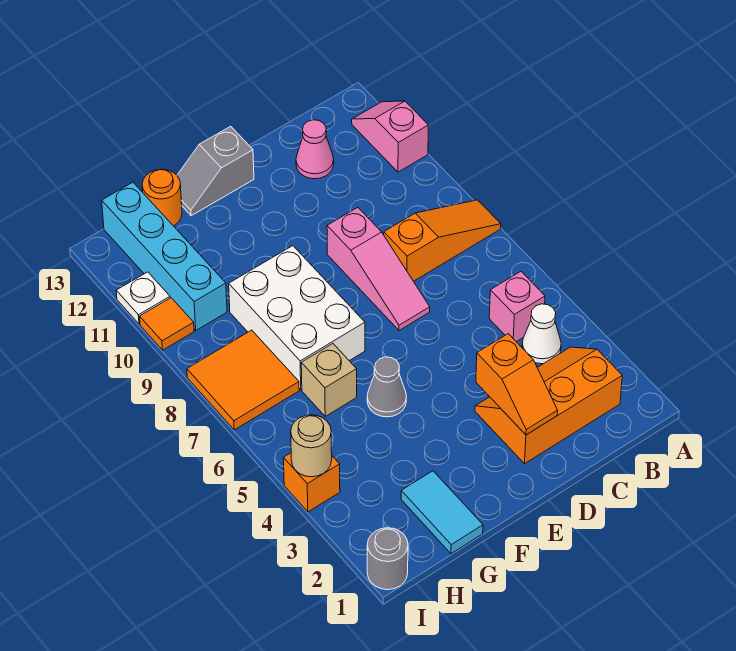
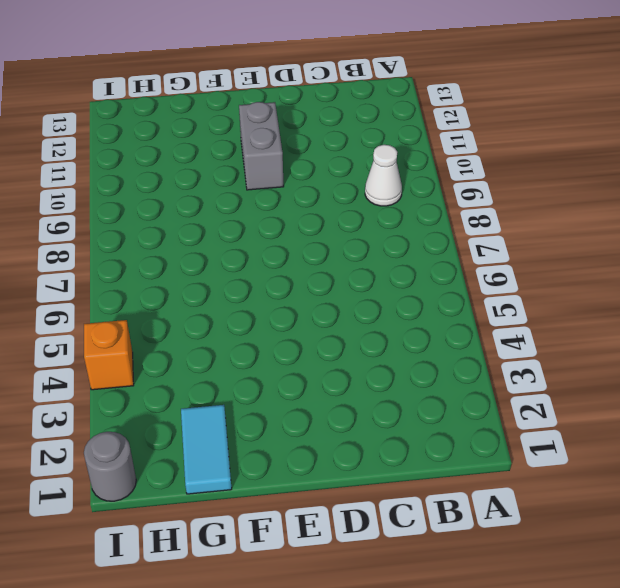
white 1x1 cone [365,145,402,206] -> white 1x1 cone moved to [522,304,561,364]
grey 1x2 brick [239,102,284,190] -> none
none -> orange 1x3 slope [384,200,501,281]
none -> pink 1x2 slope [352,101,428,172]
none -> orange 2x3 slope [475,347,622,464]

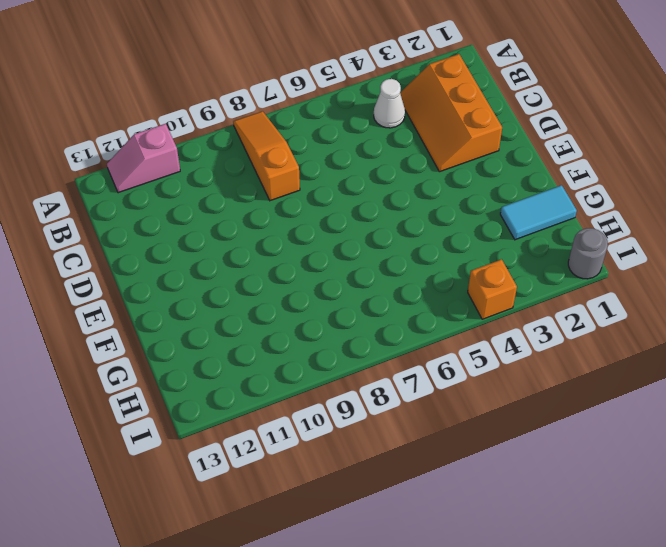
none -> pink 1x1 brick [489,272,545,342]
none -> pink 1x1 cone [296,120,334,179]
none -> pink 1x3 slope [327,208,430,330]

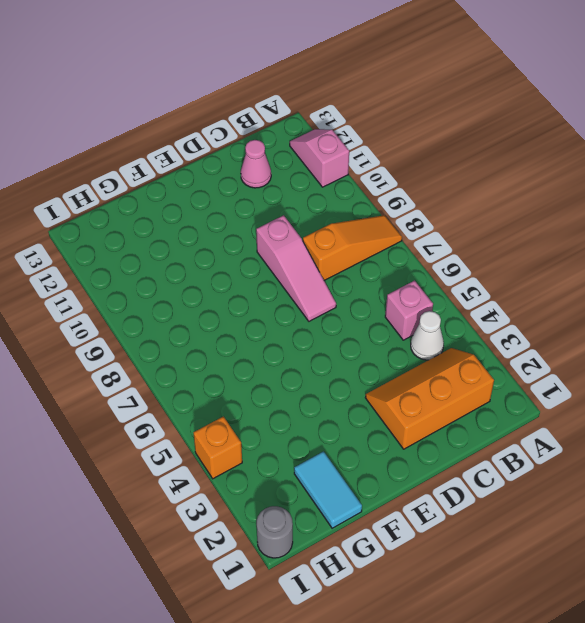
none -> grey 1x2 slope [177,126,254,216]
none -> grey 1x1 cone [367,357,406,417]
none -> white 2x3 brick [229,246,365,390]

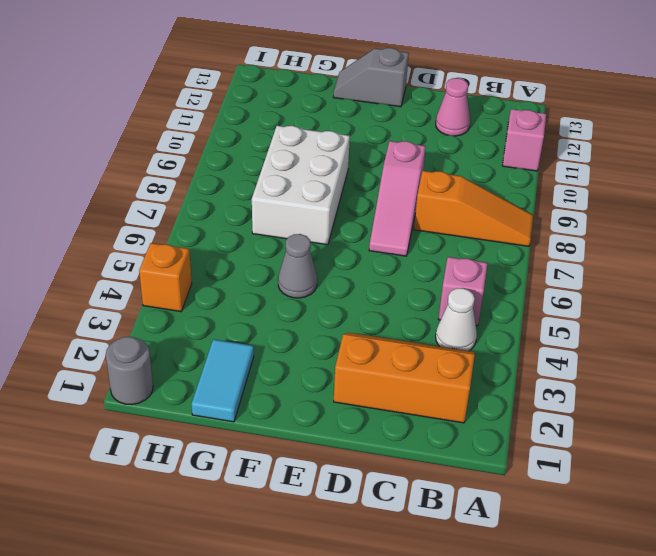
none -> tan 1x1 brick [301,344,357,416]
none -> orange 1x1 round brick [142,169,182,226]
none -> orange 2x2 tile [187,330,299,430]

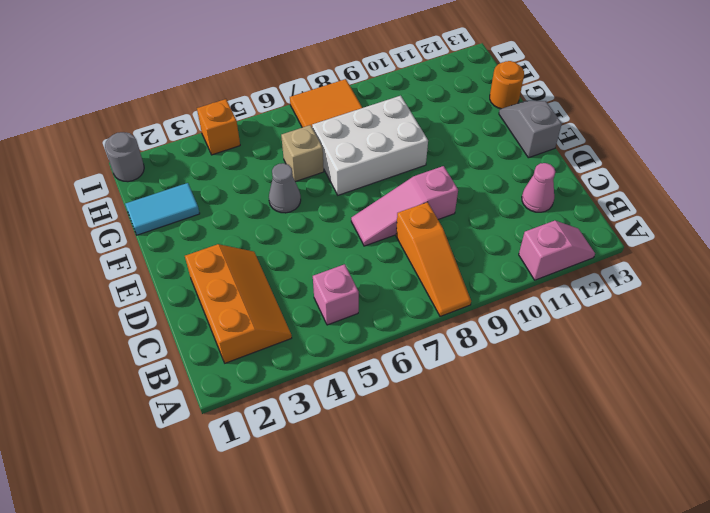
none -> white 1x1 cone [522,304,561,364]
none -> cyan 1x4 brick [102,182,227,330]
none -> orange 1x1 tile [140,298,194,350]

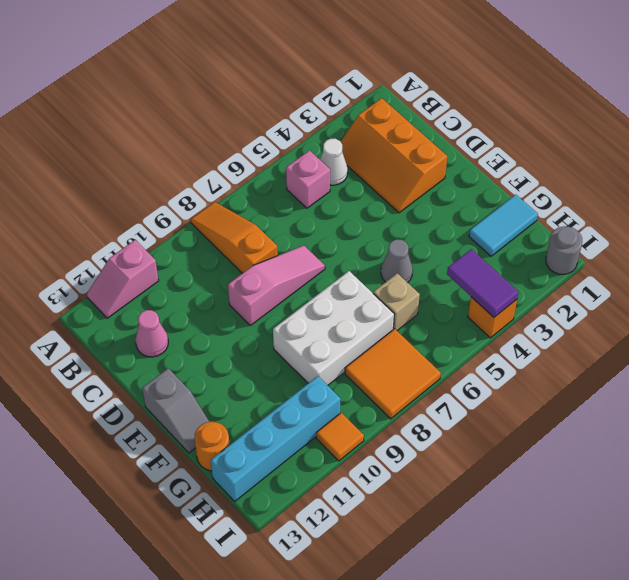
purple 1x2 tile [447,249,519,317] -> tan 1x1 round brick [291,415,332,477]
none -> white 1x1 plate [116,272,170,324]
none -> orange 1x2 slope [476,334,558,435]

